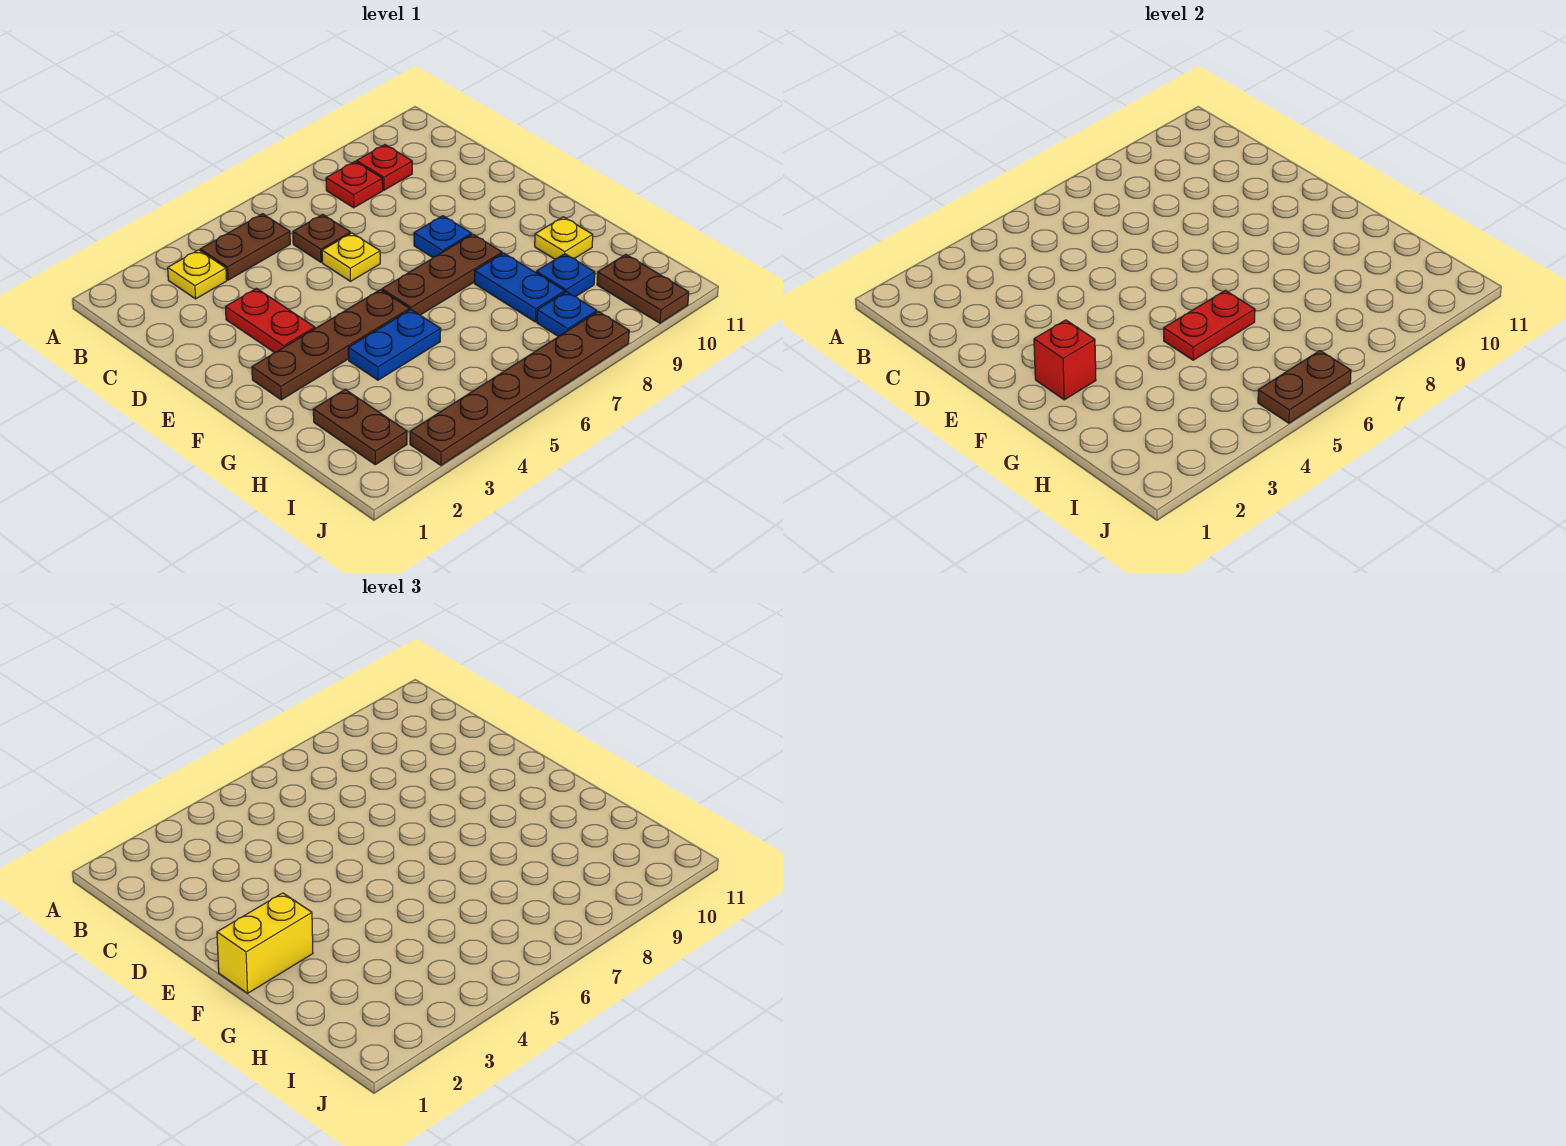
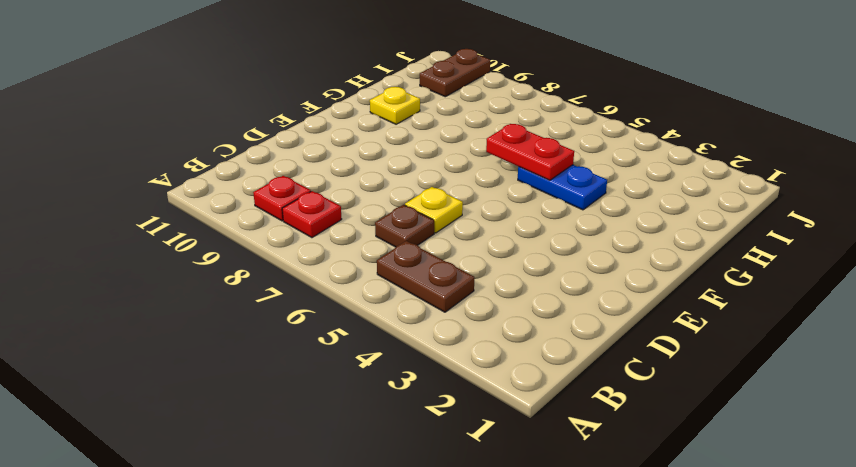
none -> yellow 1x1 plate [168,250,227,299]
none -> red 1x2 plate [226,288,315,353]
none -> blue 1x1 plate [414,216,472,257]

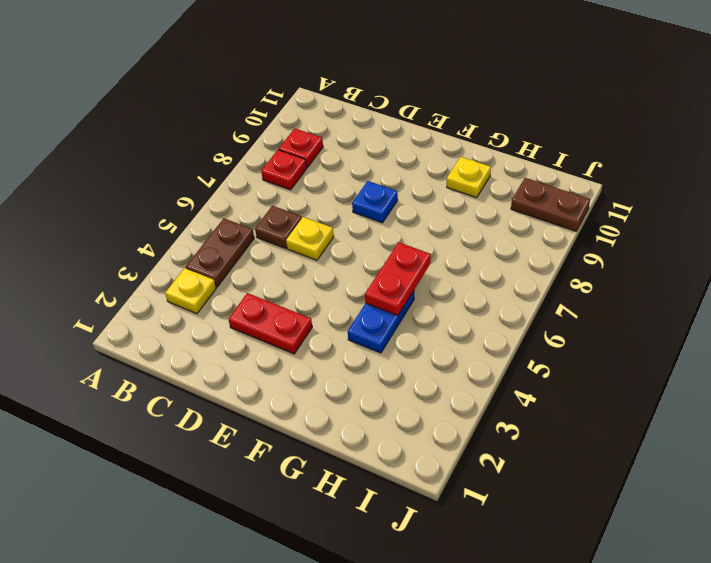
none -> brown 1x4 plate [252,290,409,400]
none -> brown 1x3 plate [382,234,502,315]
none -> blue 1x2 plate [474,253,565,322]

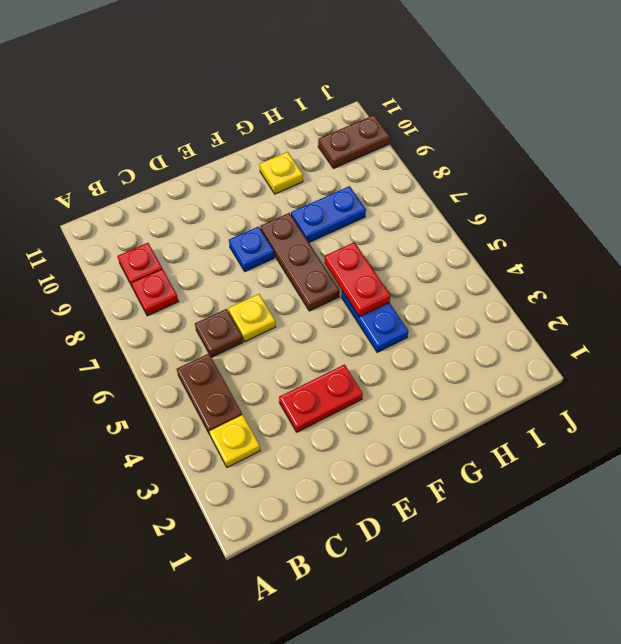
none -> brown 1x4 plate [252,290,409,400]
none -> brown 1x2 plate [313,389,407,465]
none -> blue 1x1 plate [536,254,595,297]

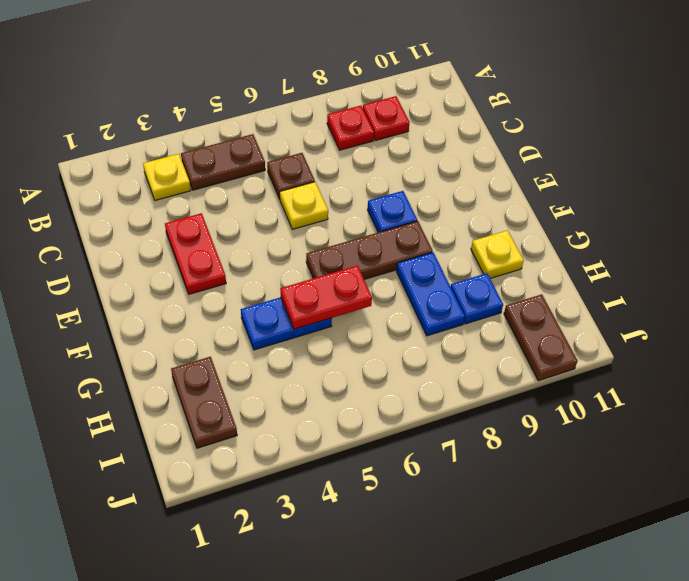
none -> brown 1x4 plate [252,290,409,400]
none -> blue 1x1 plate [537,292,597,337]
none -> brown 1x6 plate [410,311,629,465]

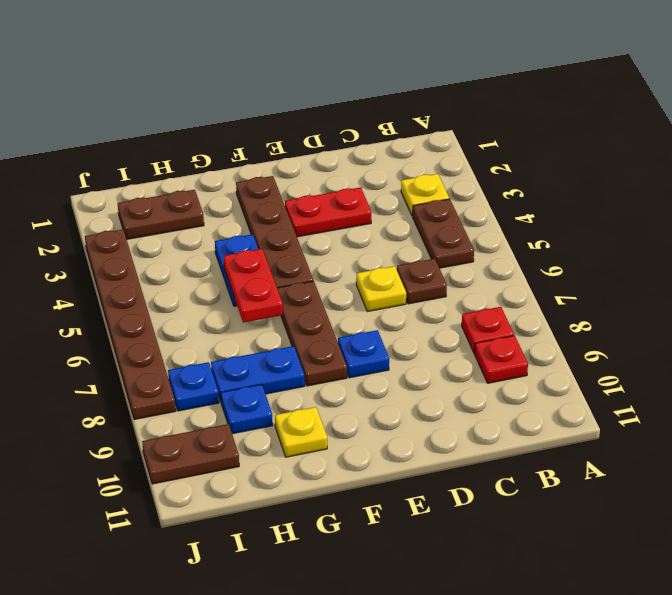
none -> red 1x1 brick [1034,320,1096,400]
none -> brown 1x2 plate [1258,351,1351,423]
none -> yellow 1x2 brick [217,893,313,993]

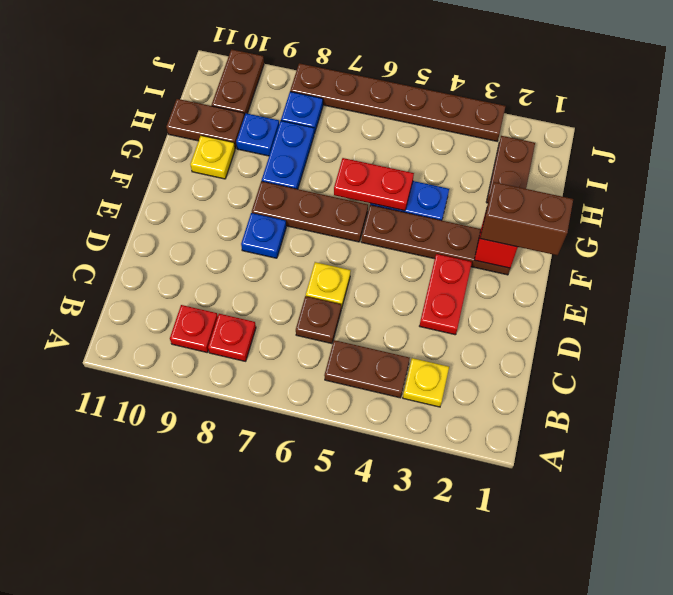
brown 1x2 brick [480,182,573,255] -> yellow 1x2 brick [217,893,313,993]
brown 1x2 plate [166,99,244,149] -> brown 1x2 plate moved to [1258,351,1351,423]

